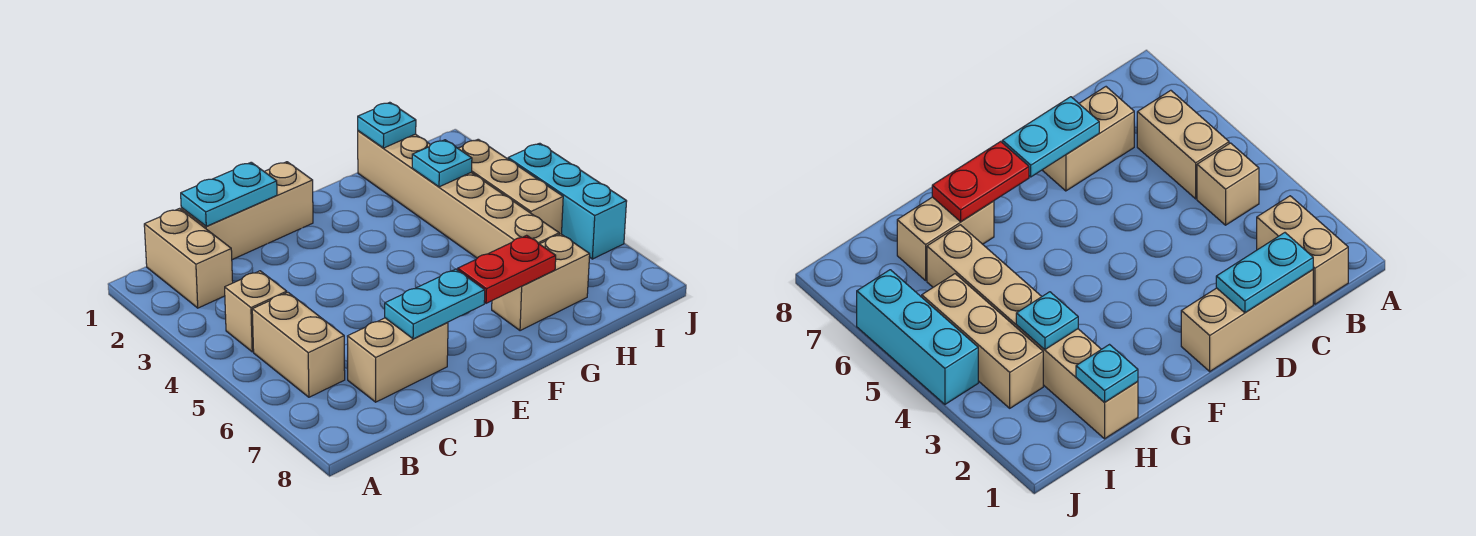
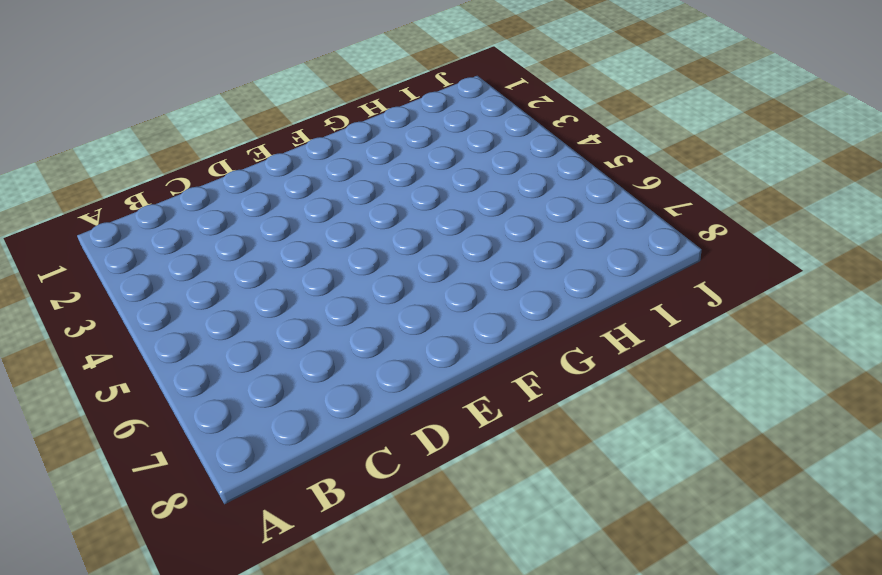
none -> tan 1x2 brick [144,209,233,308]
none -> tan 1x1 brick [225,271,287,352]
none -> tan 1x2 brick [252,293,345,397]

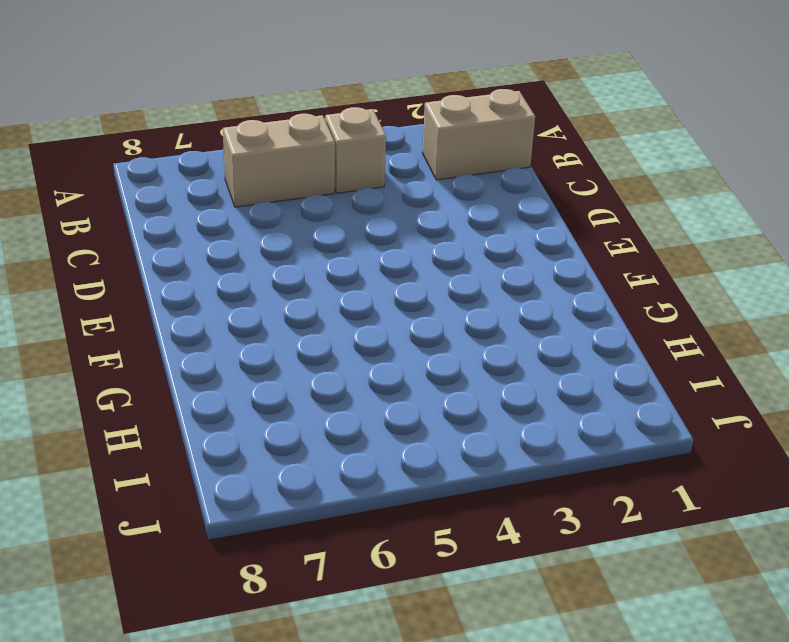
none -> tan 1x3 brick [181,162,313,259]
none -> tan 1x2 brick [348,318,448,402]
none -> tan 1x2 brick [492,234,590,331]

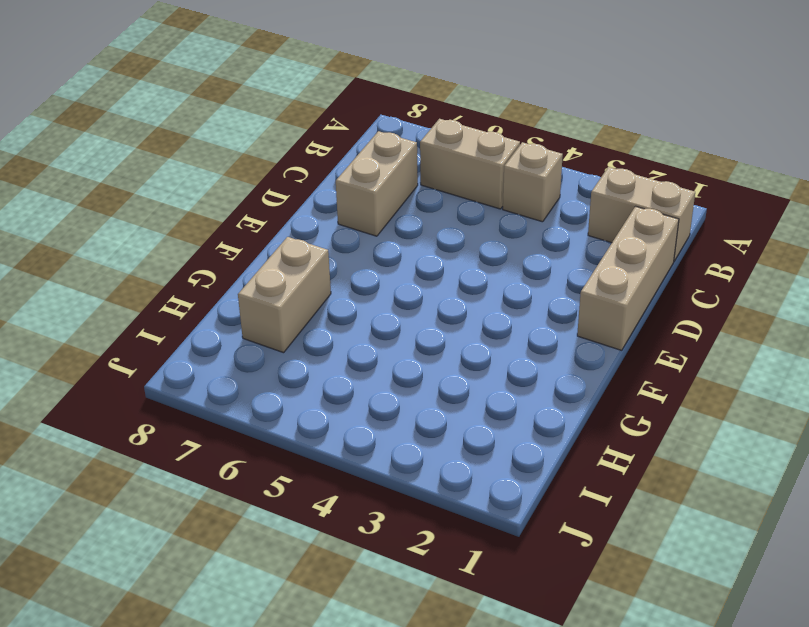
none -> tan 1x6 brick [358,131,559,258]
none -> tan 1x3 brick [458,139,563,234]
none -> cyan 1x3 brick [508,143,627,259]

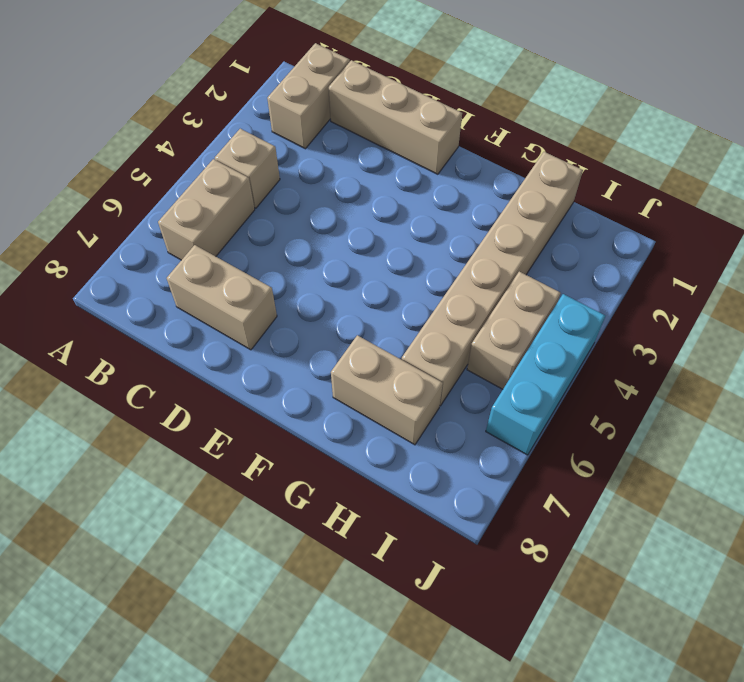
tan 1x2 brick [467,272,560,389] -> tan 1x3 brick [458,139,563,234]
none -> cyan 1x2 plate [181,162,277,226]
none -> cyan 1x2 plate [385,269,485,339]
none -> red 1x2 plate [458,235,556,303]

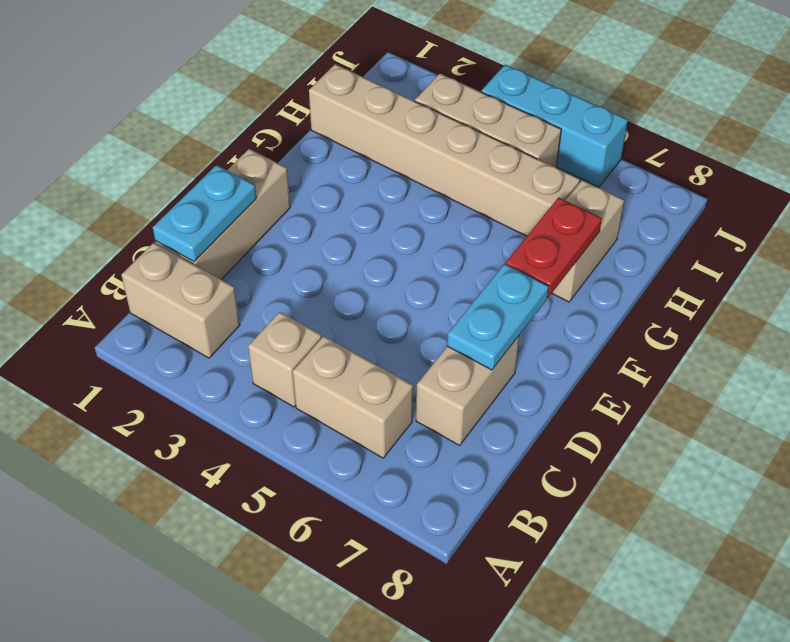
none -> cyan 1x1 plate [358,102,416,148]
none -> cyan 1x1 plate [412,140,472,187]

